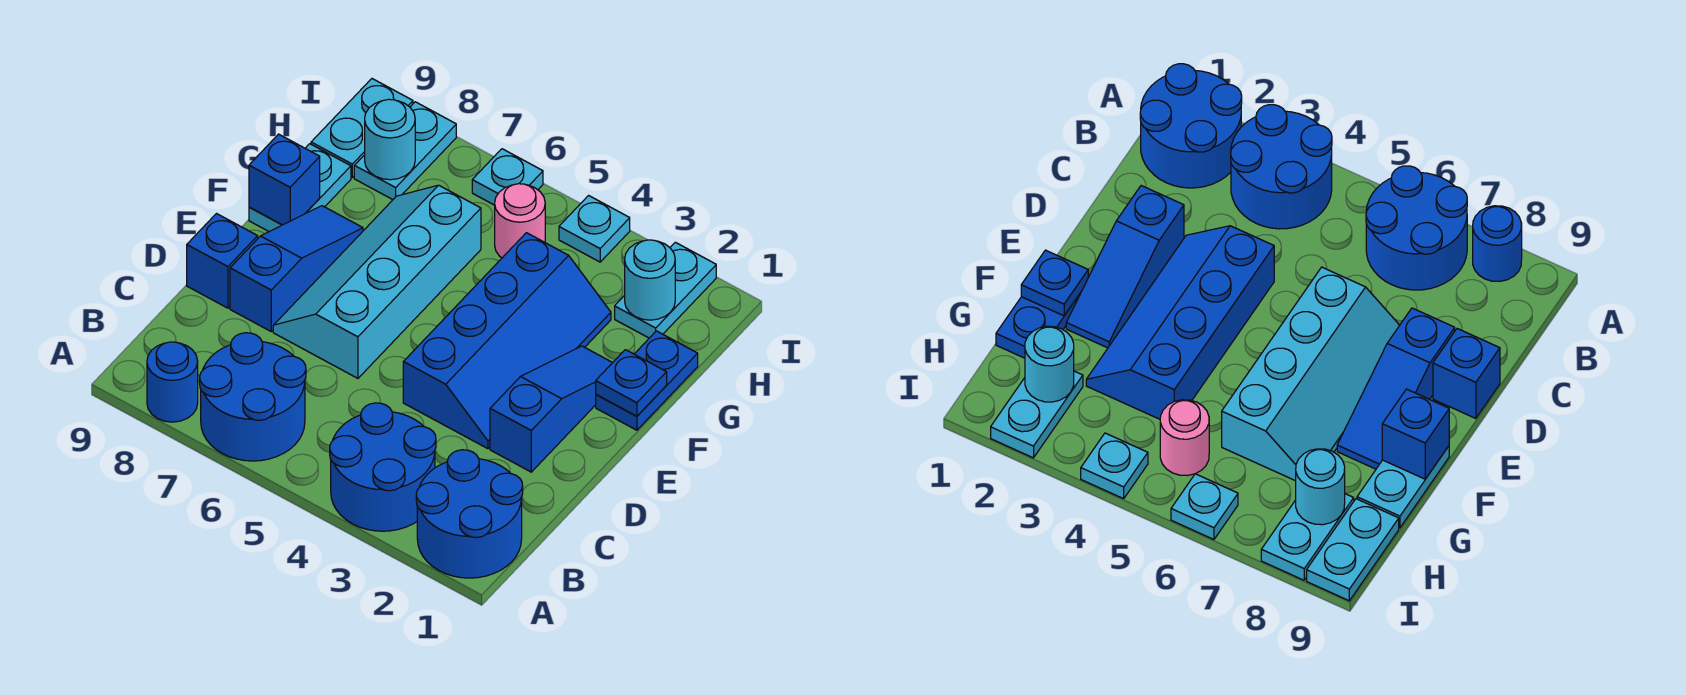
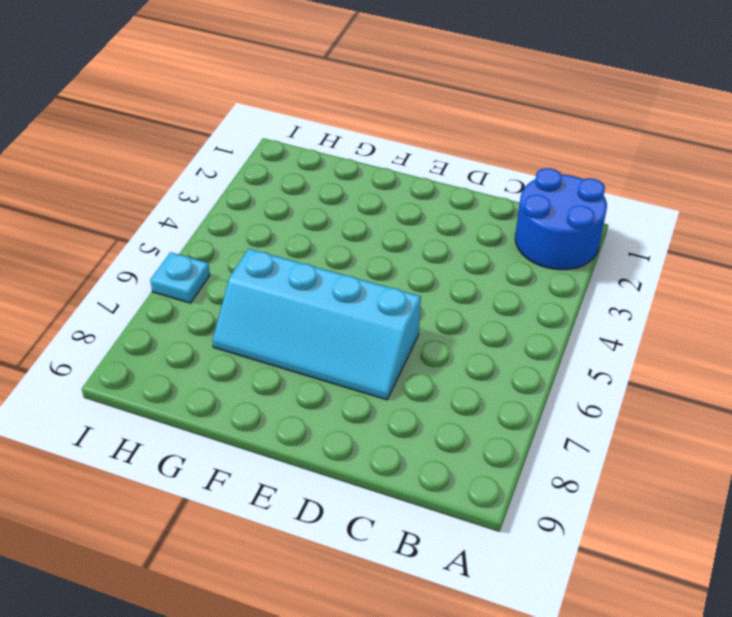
none -> blue 2x2 round brick [330,403,436,531]
none -> blue 2x2 round brick [200,333,306,461]
none -> blue 1x1 round brick [147,342,198,422]

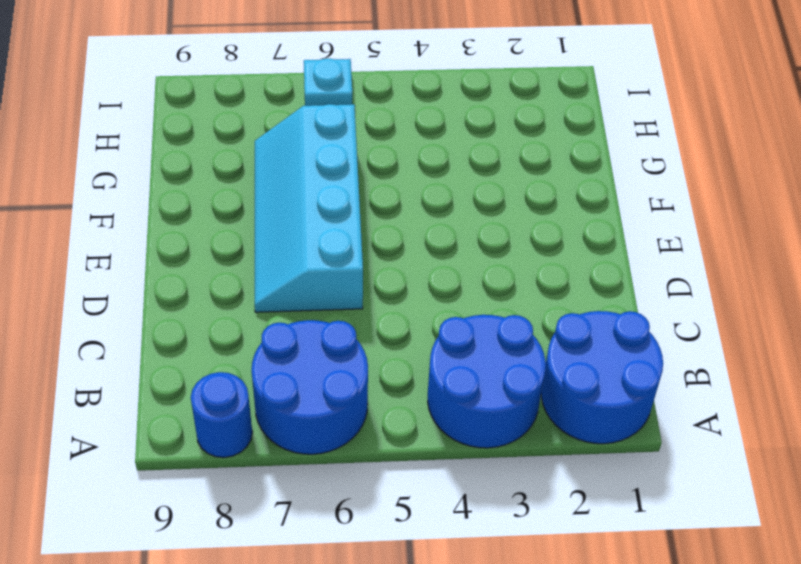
none -> blue 1x3 slope [490,346,613,472]
none -> blue 2x4 slope [403,233,611,449]
none -> blue 1x3 slope [230,206,363,331]

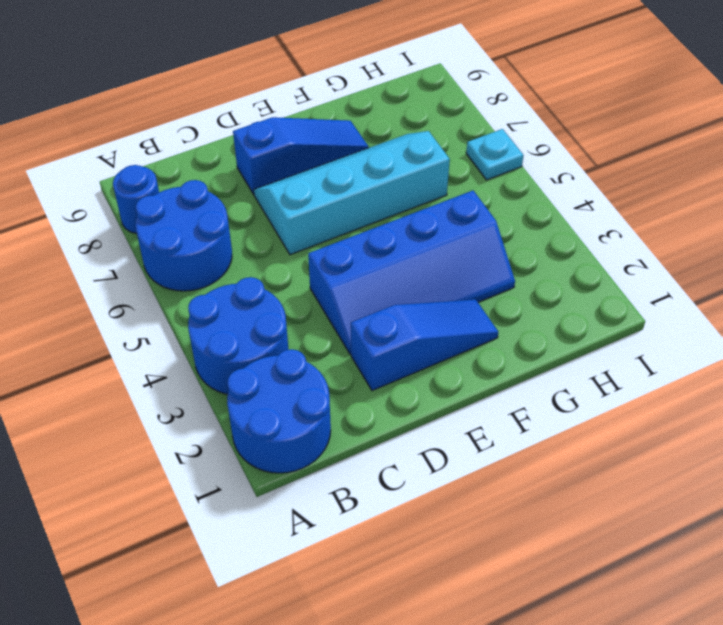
none -> blue 1x1 brick [187,214,258,308]
none -> blue 1x2 plate [596,331,698,430]
none -> cyan 1x2 plate [249,144,351,232]

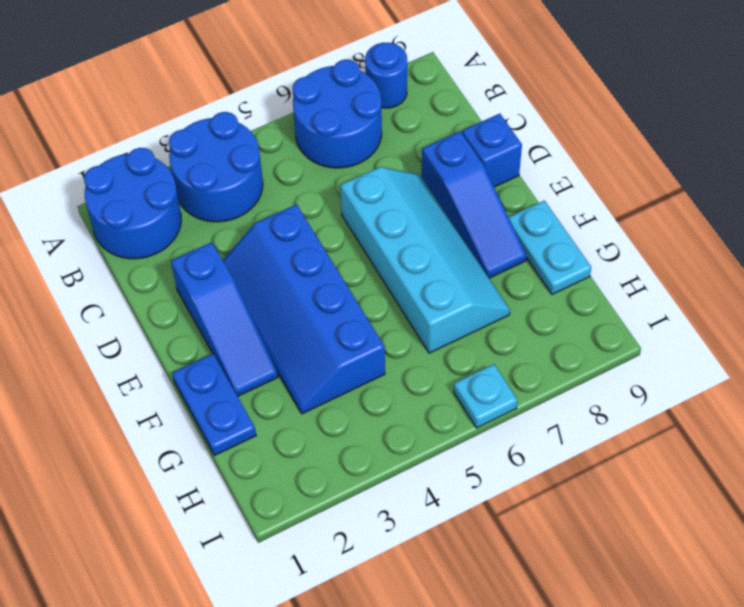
none -> cyan 1x2 plate [615,242,716,338]
none -> pink 1x1 round brick [495,184,545,258]
none -> cyan 1x2 plate [354,102,456,200]

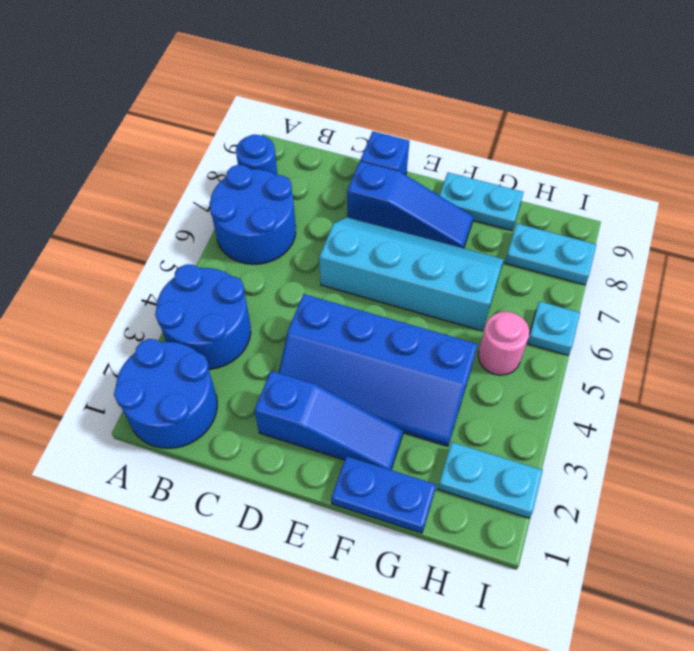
none -> cyan 1x2 plate [311,79,413,177]
none -> cyan 1x1 plate [559,196,630,262]
none -> blue 1x1 plate [596,350,667,416]

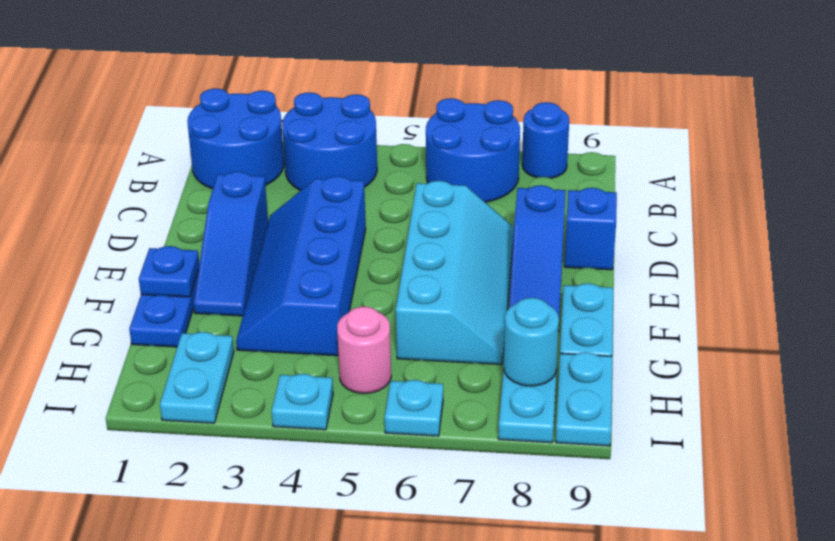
none -> blue 1x1 brick [249,134,320,225]
none -> cyan 1x1 round brick [625,240,675,320]

